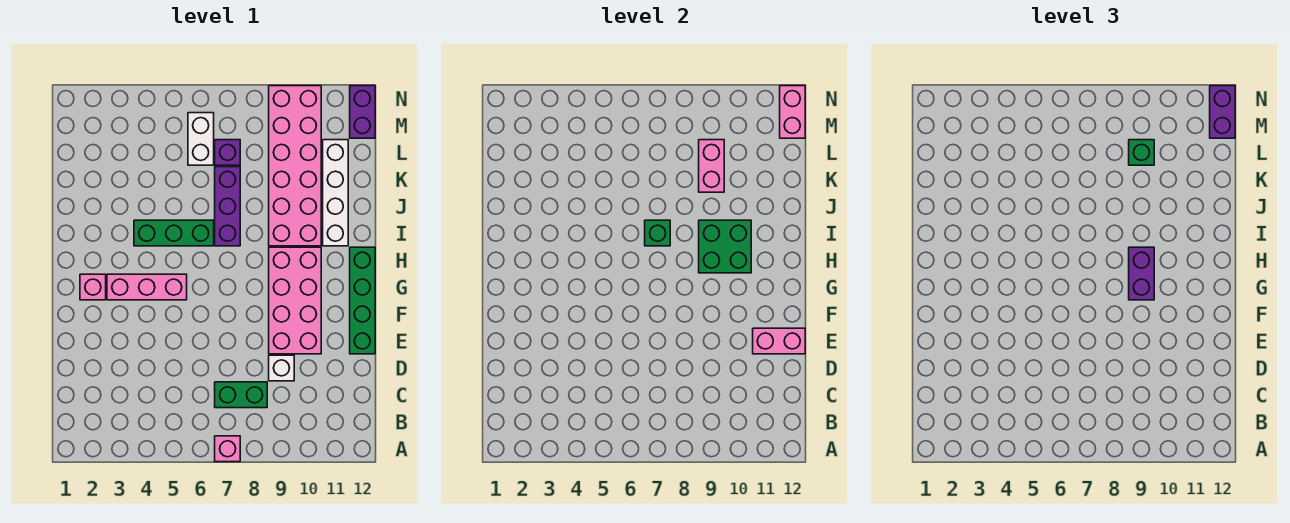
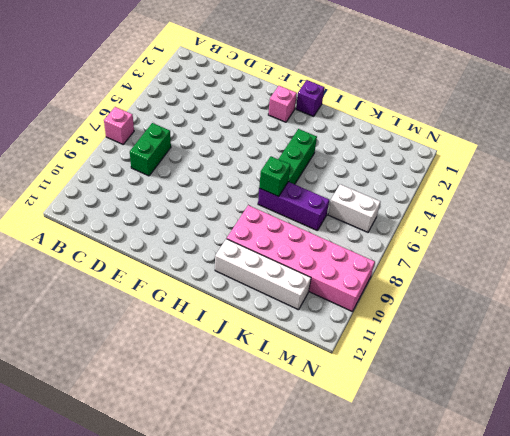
purple 1x1 brick [296,80,324,116] -> purple 1x1 brick moved to [215,140,240,165]
none -> white 1x1 brick [269,355,294,381]
none -> pink 2x4 brick [269,247,321,354]
none -> green 1x4 brick [350,247,375,354]

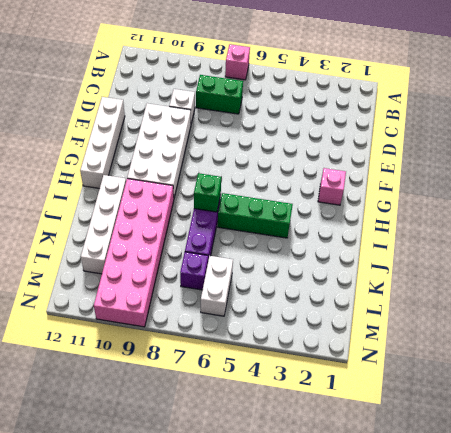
white 2x4 brick [127,103,191,198] -> pink 2x4 brick [269,247,321,354]
white 1x4 brick [80,97,125,189] -> green 1x4 brick [350,247,375,354]
none -> pink 1x3 brick [107,274,187,300]
none -> purple 1x2 brick [350,86,375,138]
none -> pink 1x2 brick [753,328,805,354]

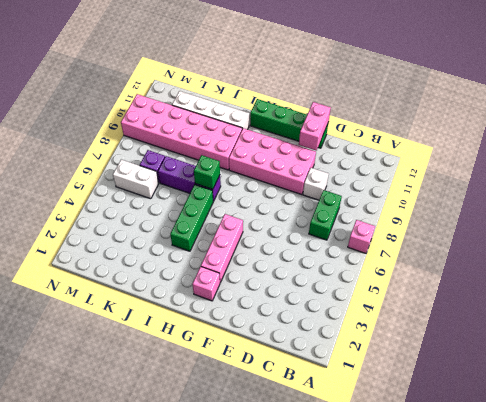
none -> purple 1x2 brick [350,86,375,138]
none -> green 2x2 brick [699,220,751,273]
none -> pink 1x2 brick [699,140,724,192]

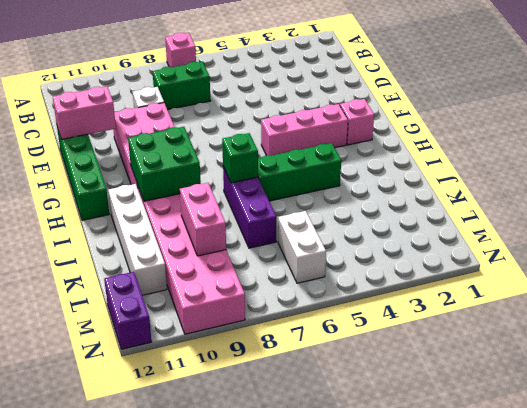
none -> purple 1x1 brick [215,140,240,165]
none -> pink 1x2 brick [780,86,805,138]
none -> purple 1x2 brick [1129,247,1154,300]

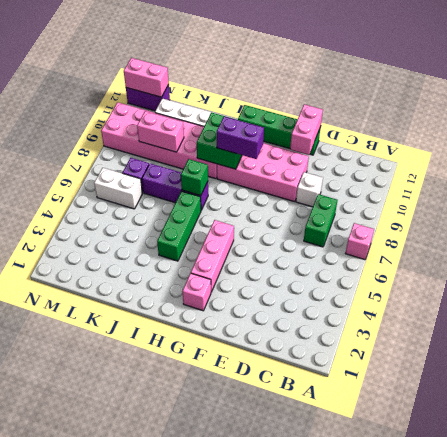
none -> green 1x1 brick [1129,140,1154,165]
none -> purple 1x2 brick [1210,86,1235,138]

